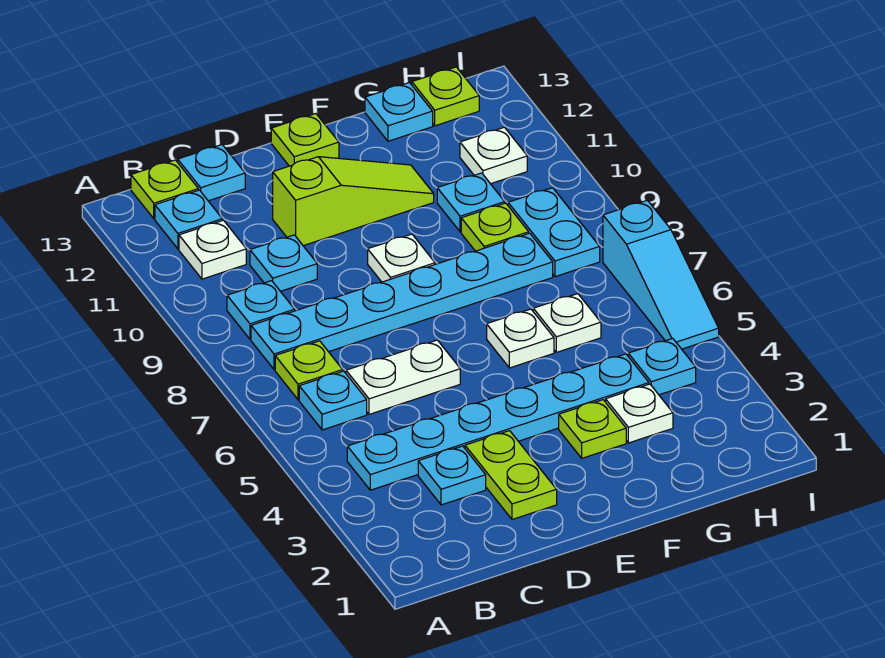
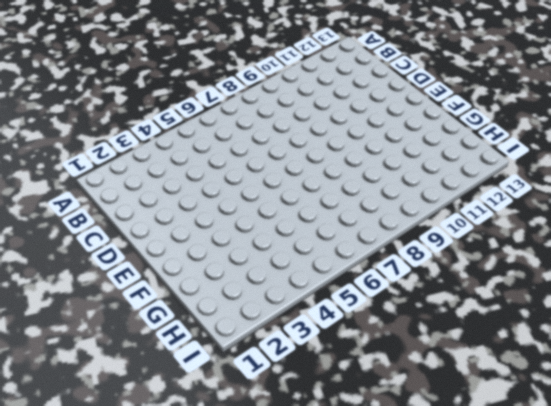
none -> cyan 1x6 plate [347,354,649,490]
none -> cyan 1x1 plate [299,371,367,430]
none -> lime 1x1 plate [275,341,343,400]

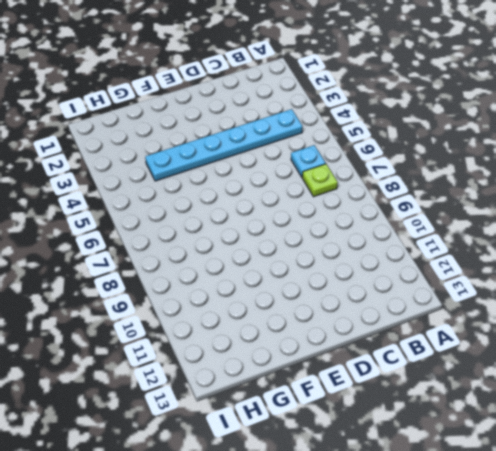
none -> cyan 1x6 plate [251,233,553,370]
none -> cyan 1x1 plate [227,281,295,339]
none -> white 1x1 plate [179,220,246,279]

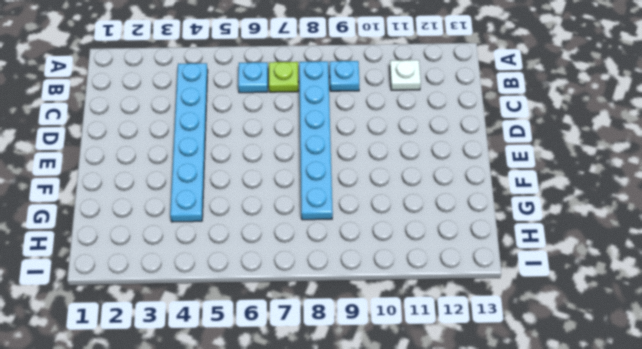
none -> cyan 1x1 plate [155,190,222,249]
none -> lime 1x1 plate [131,160,198,219]
none -> cyan 1x1 plate [418,446,486,505]

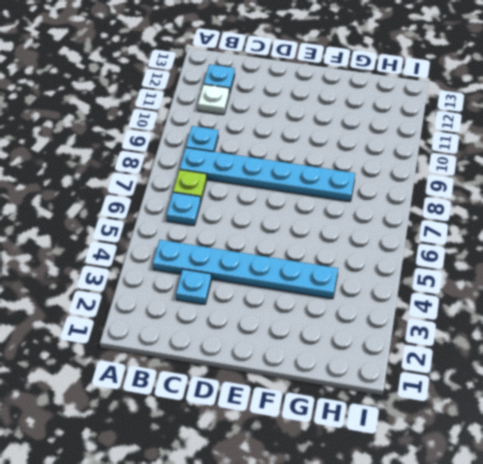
none -> lime 1x1 plate [131,160,198,219]
none -> white 1x2 plate [346,340,460,414]
none -> cyan 1x1 plate [250,235,317,291]

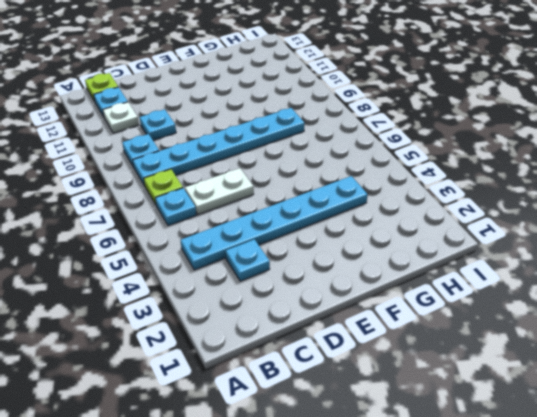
none -> cyan 1x1 plate [178,145,245,201]
none -> lime 1x2 plate [465,431,557,520]
none -> lime 1x3 slope [273,157,434,246]

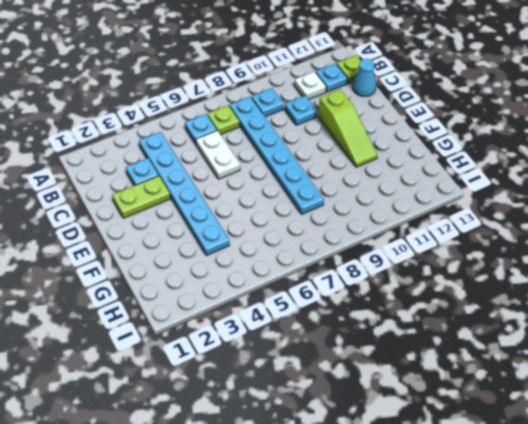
cyan 1x1 cone [353,59,376,96] -> cyan 1x1 plate [178,145,245,201]
none -> white 1x1 plate [368,234,435,282]
none -> lime 1x1 plate [271,114,339,166]
none -> lime 1x1 plate [559,400,626,458]

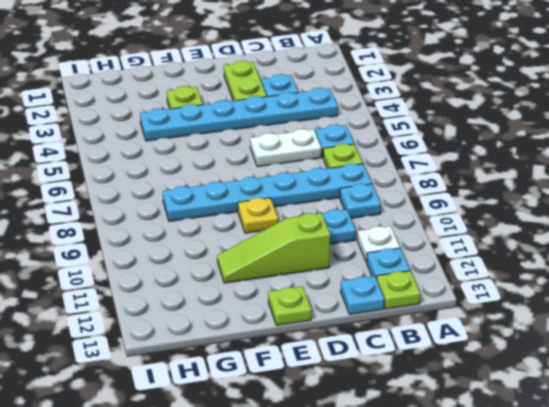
yellow 1x1 plate [238,198,278,233] -> white 1x1 plate [368,234,435,282]
none -> white 1x1 plate [487,309,554,368]
none -> white 1x1 plate [606,384,673,443]
none -> white 1x1 plate [533,294,601,352]

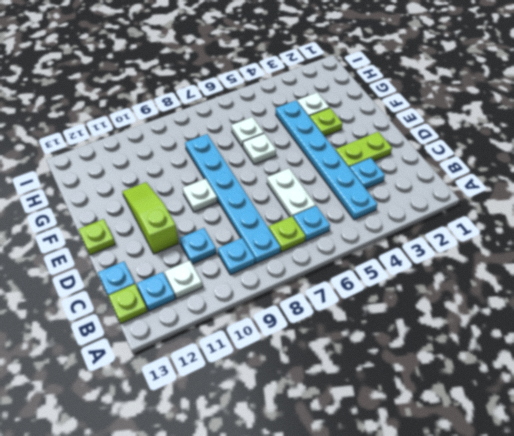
none -> lime 1x1 plate [461,203,529,251]
none -> cyan 1x1 plate [437,173,505,232]
none -> cyan 1x1 plate [365,83,433,141]

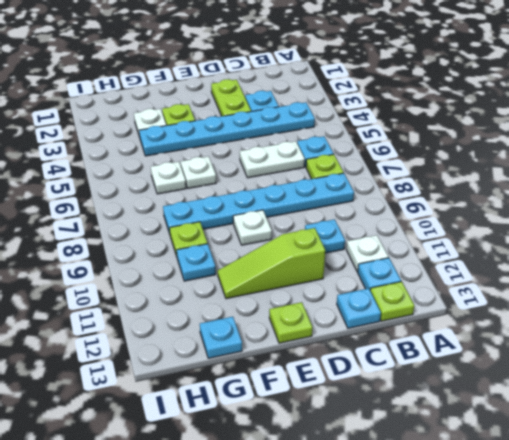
none -> cyan 1x1 plate [227,281,295,339]
none -> cyan 1x1 plate [628,338,696,395]
none -> cyan 1x2 plate [508,188,600,277]

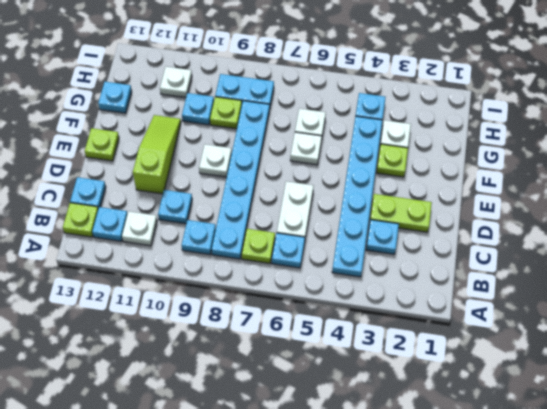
none -> lime 1x1 plate [412,67,479,126]
none -> cyan 1x3 slope [603,200,719,349]

